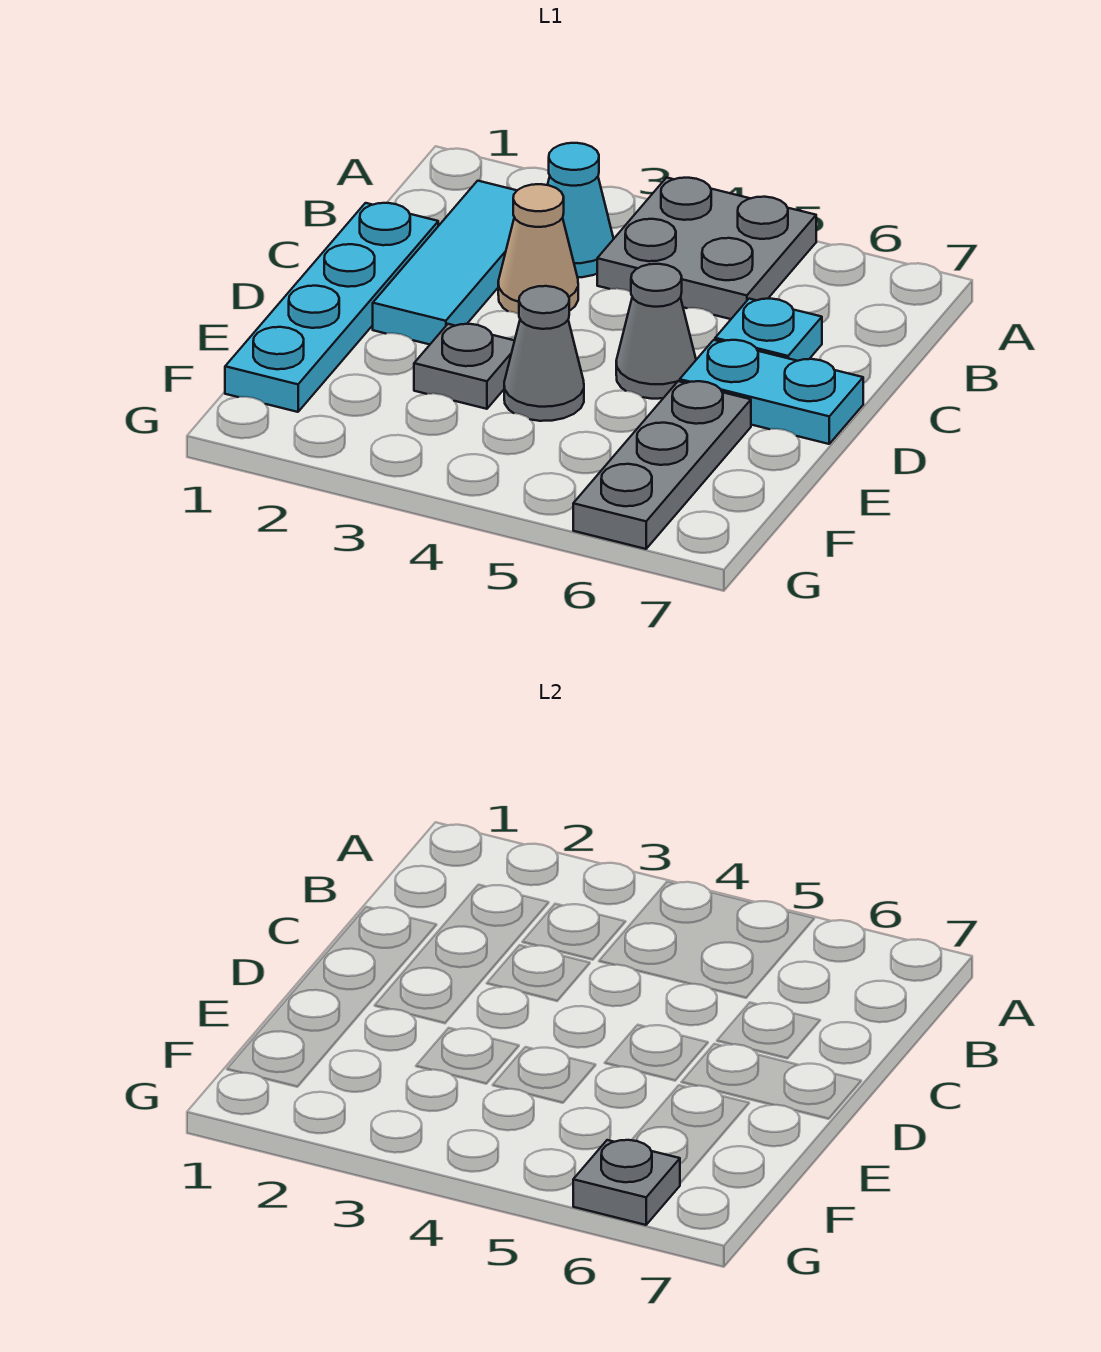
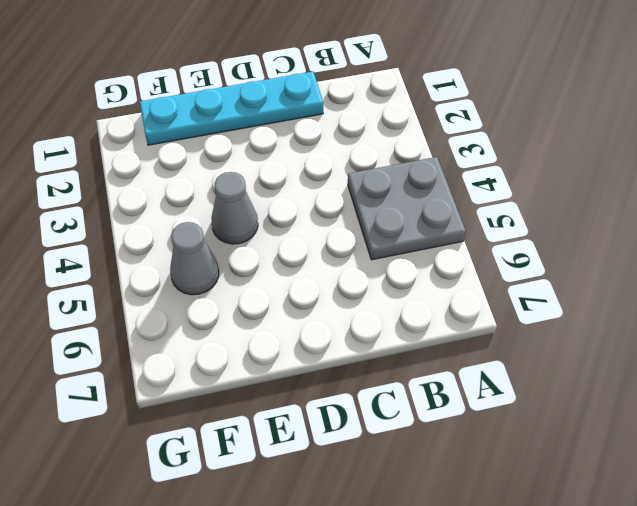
grey 1x1 cone [170,222,219,295] -> grey 1x1 cone moved to [616,264,696,399]
none -> cyan 1x3 tile [373,181,517,344]
none -> cyan 1x1 cone [548,143,613,277]
none -> tan 1x1 cone [498,184,578,314]

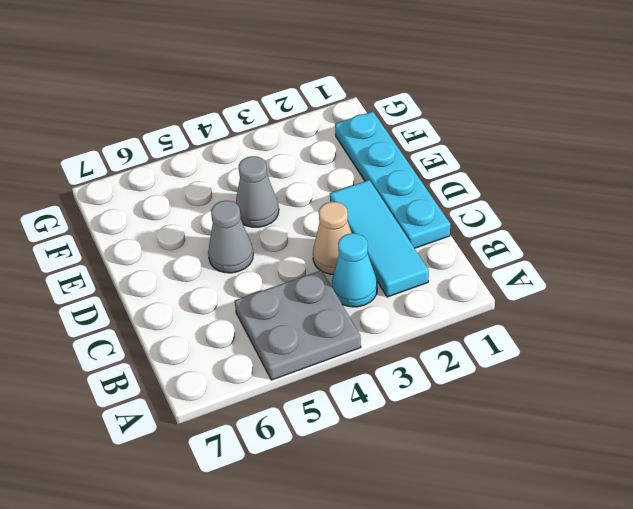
none -> cyan 1x1 plate [715,299,822,361]
none -> cyan 1x2 plate [680,340,863,444]
none -> grey 1x1 plate [414,324,515,409]

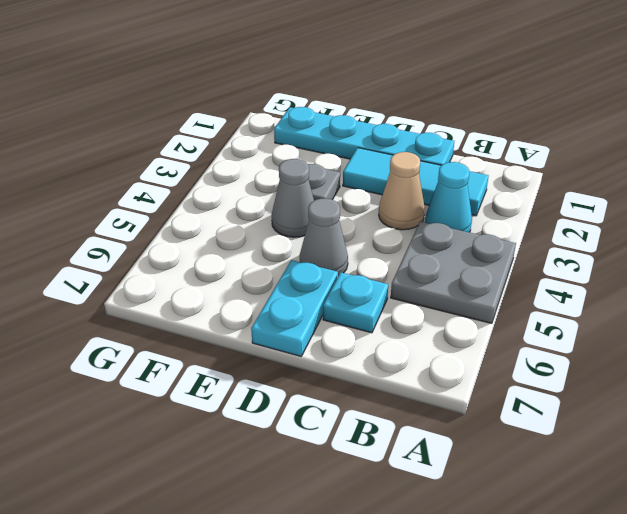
none -> grey 1x3 plate [573,381,751,549]
none -> grey 1x1 plate [573,1140,680,1225]

